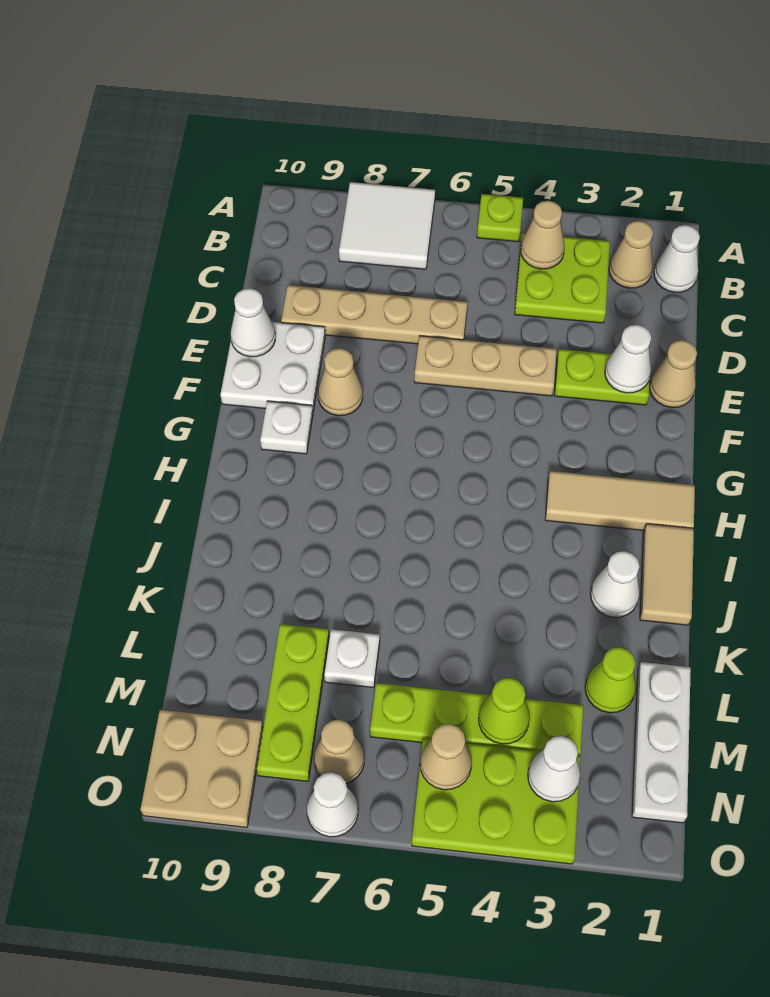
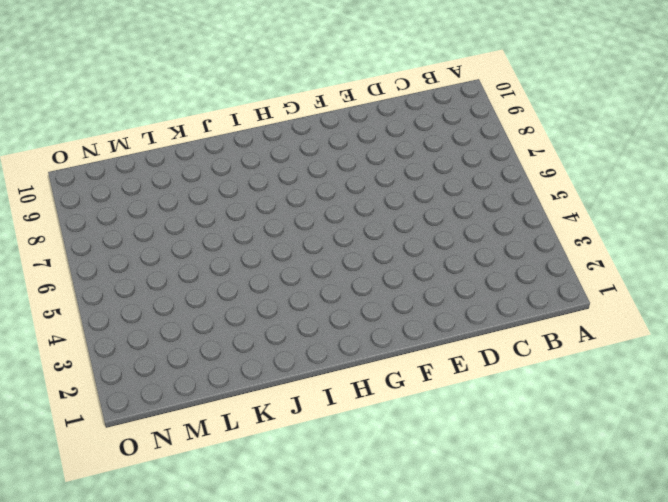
none -> lime 1x1 plate [477,194,523,242]
none -> white 2x2 tile [339,182,435,269]
none -> white 1x1 cone [654,225,700,292]
none -> tan 1x1 cone [609,221,653,288]

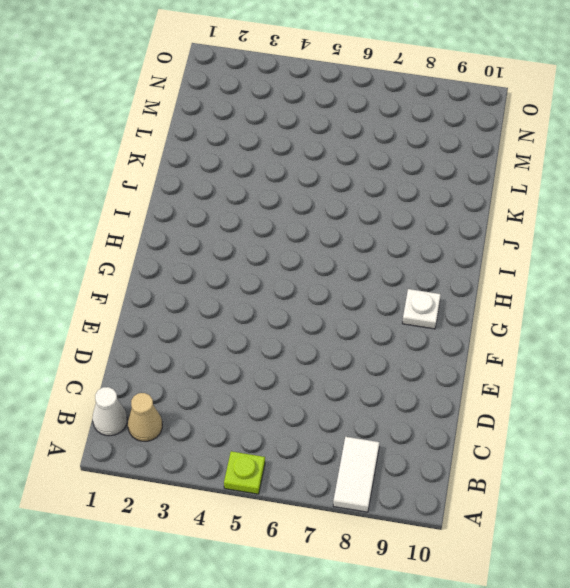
white 1x2 tile [333,437,380,512] -> white 2x2 tile [339,182,435,269]
none -> lime 2x2 plate [515,233,610,323]
none -> tan 1x4 plate [281,285,467,344]
none -> tan 1x1 cone [649,340,697,407]
none -> lime 1x2 plate [554,349,650,405]

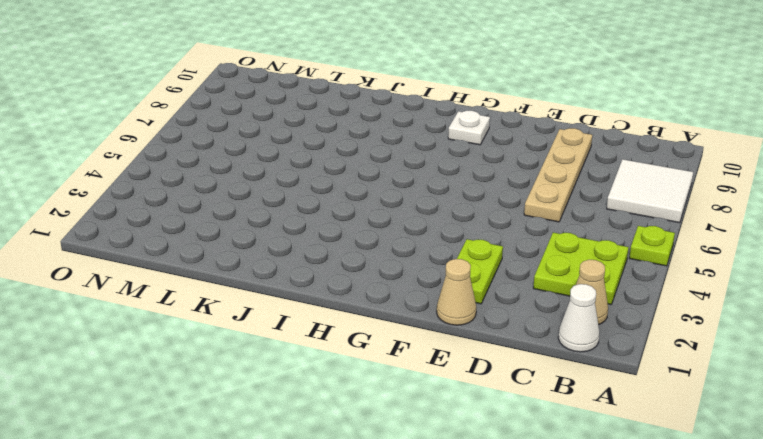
none -> tan 1x3 plate [414,336,557,396]
none -> white 2x2 plate [220,322,325,411]
none -> tan 1x1 cone [318,348,363,416]
none -> tan 1x3 tile [545,471,695,530]

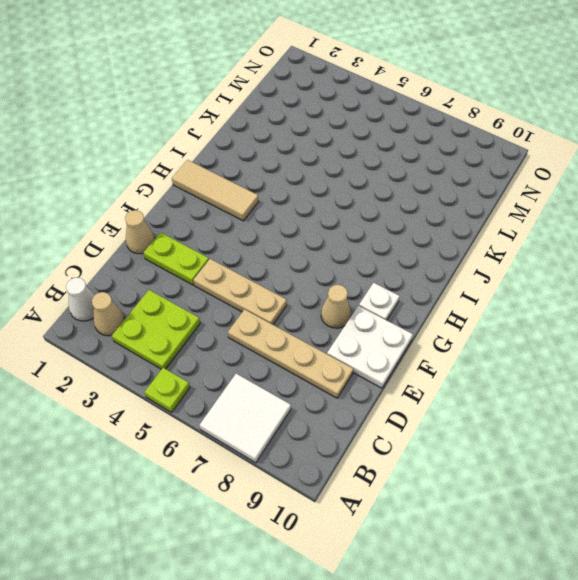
none -> tan 1x2 tile [640,524,694,625]
none -> white 1x1 cone [590,551,640,617]
none -> white 1x3 plate [632,662,691,823]
none -> lime 1x1 cone [585,647,636,713]

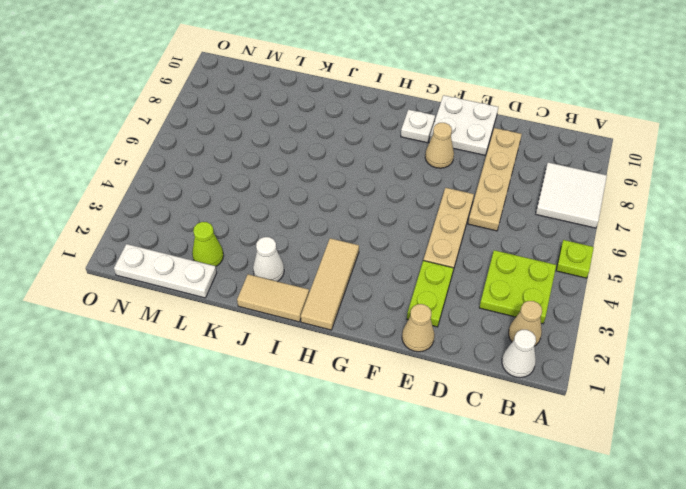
none -> white 1x1 plate [324,629,380,688]
none -> lime 1x3 plate [257,624,329,781]
none -> lime 1x4 plate [370,683,583,755]
none -> lime 2x3 plate [412,738,580,864]

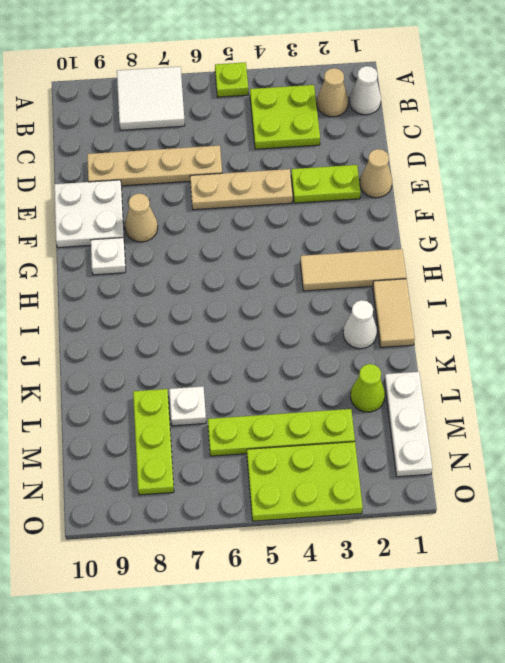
none -> tan 1x1 cone [314,720,364,783]
none -> tan 2x2 plate [140,710,263,827]
none -> white 1x1 cone [307,772,358,837]
none -> tan 1x1 cone [521,201,565,269]

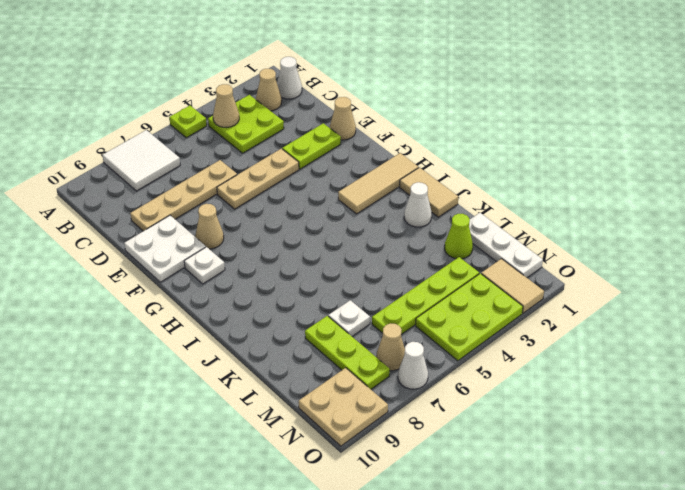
tan 1x2 tile [481,259,544,313] -> none
none -> white 1x1 cone [605,325,651,393]
none -> white 1x1 cone [231,288,275,357]
none -> lime 1x1 cone [479,678,530,744]
none -> white 1x1 cone [528,736,580,802]

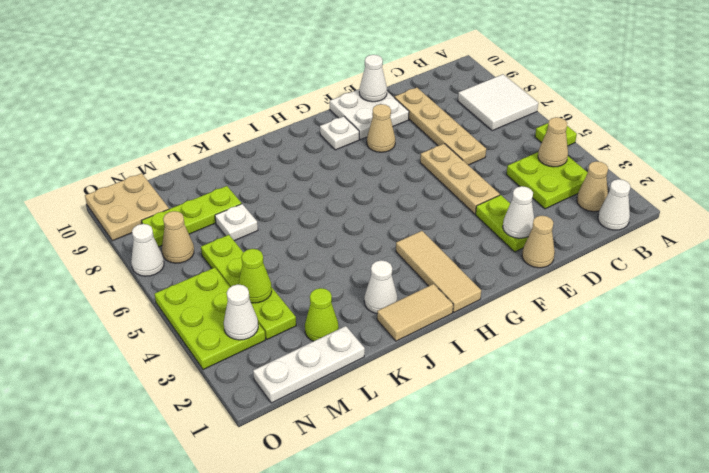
none -> tan 1x1 cone [420,724,472,790]

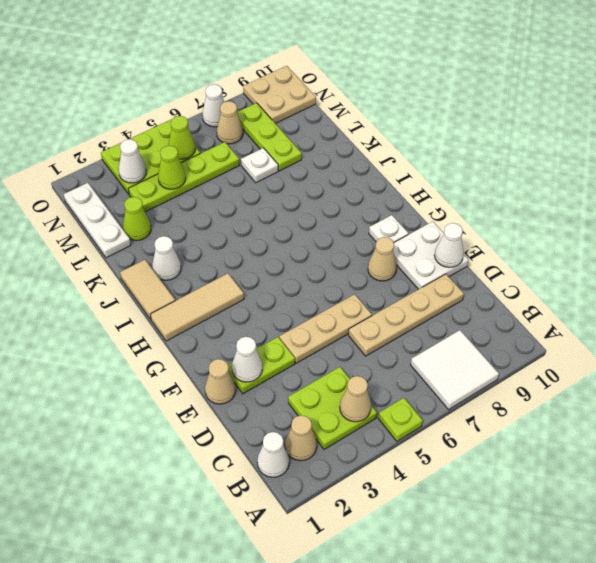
lime 1x1 cone [168,116,195,159] -> tan 1x1 cone [420,724,472,790]

